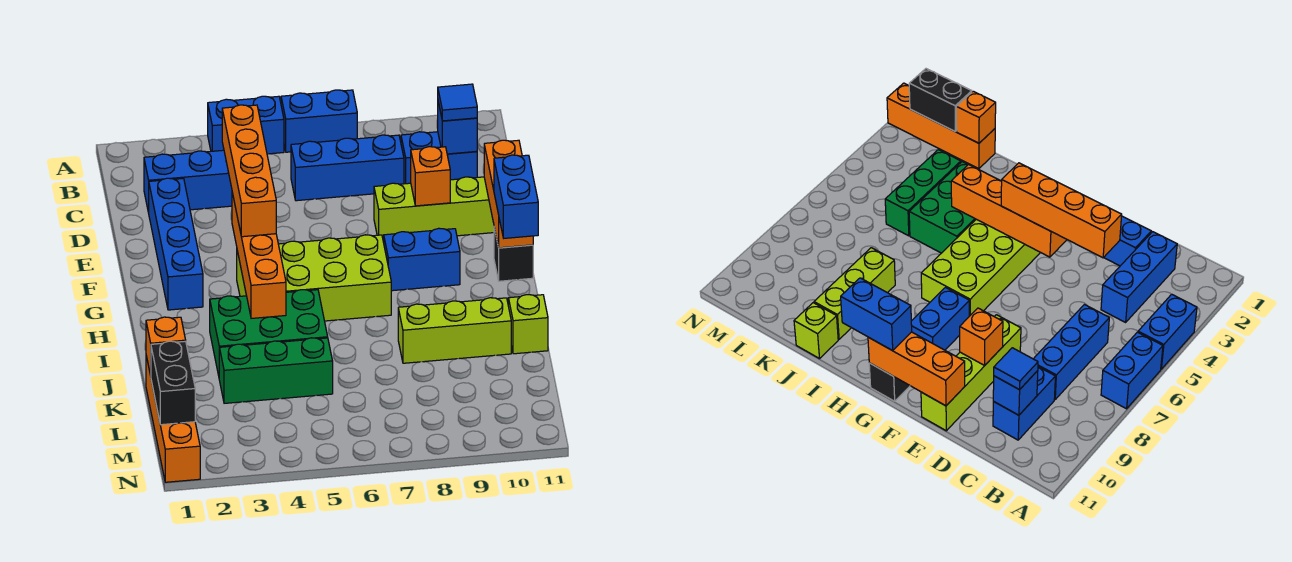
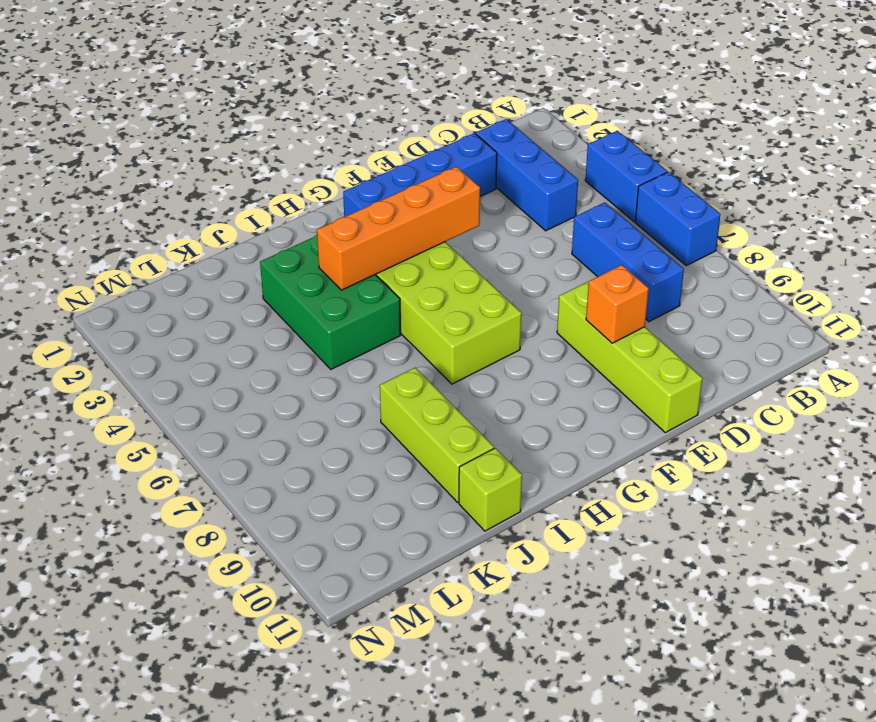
none -> blue 1x2 brick [401,132,477,184]
none -> blue 1x2 brick [384,228,460,291]
none -> black 1x1 brick [494,228,533,281]

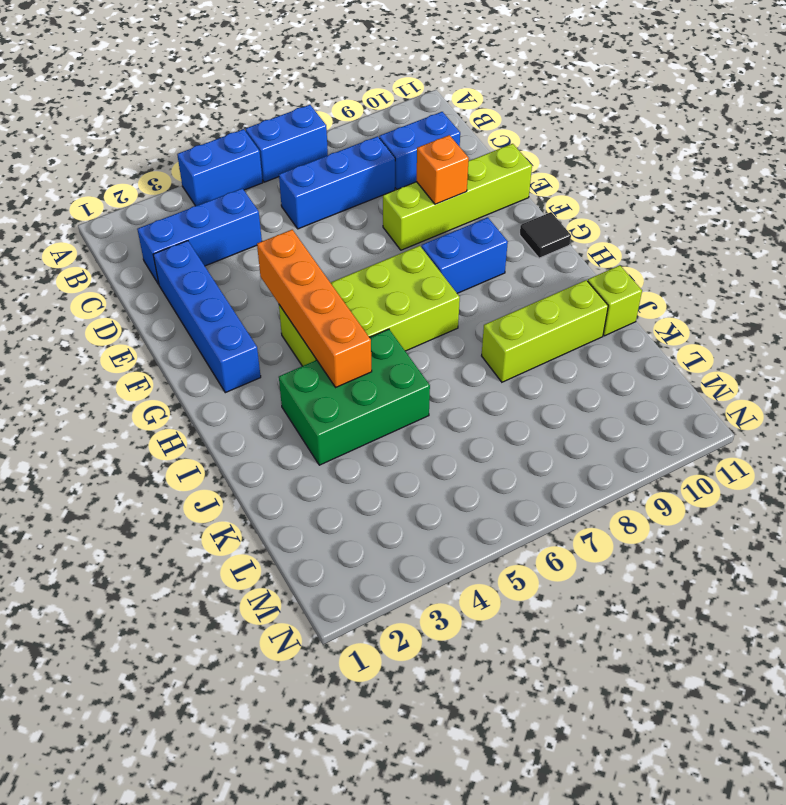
black 1x1 tile [520,212,571,258] -> black 1x1 brick [494,228,533,281]
none -> orange 1x4 brick [146,356,200,482]
none -> green 1x3 brick [219,338,333,403]
none -> blue 1x1 brick [438,102,477,154]

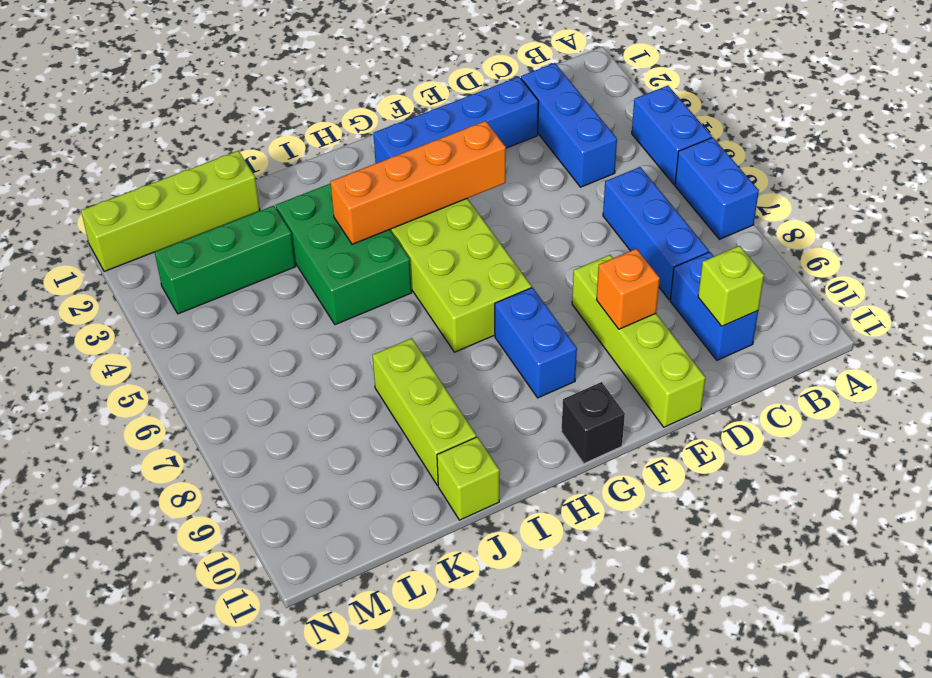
lime 1x1 brick [698,246,764,326] -> blue 1x1 brick [438,102,477,154]
lime 1x4 brick [81,151,260,272] -> orange 1x4 brick [146,356,200,482]
green 1x3 brick [155,206,296,314] -> green 1x3 brick turned to [219,338,333,403]
none -> orange 1x3 brick [484,140,533,248]
none -> orange 1x1 brick [146,317,186,376]
none -> black 1x2 brick [151,341,195,425]

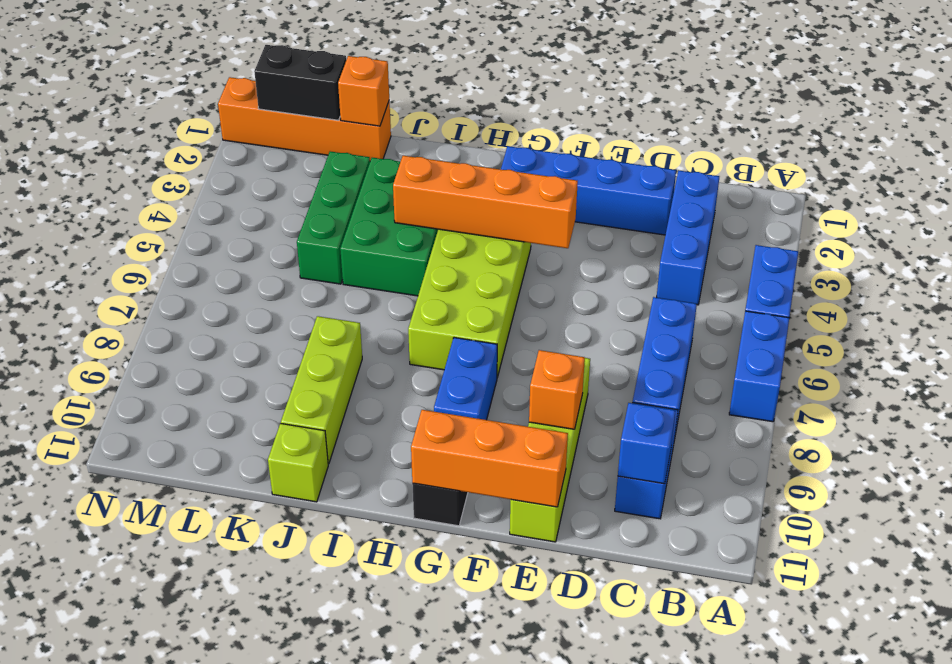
none -> blue 1x1 tile [438,84,477,121]
none -> orange 1x4 brick [222,105,276,237]
none -> blue 1x2 brick [494,155,538,238]

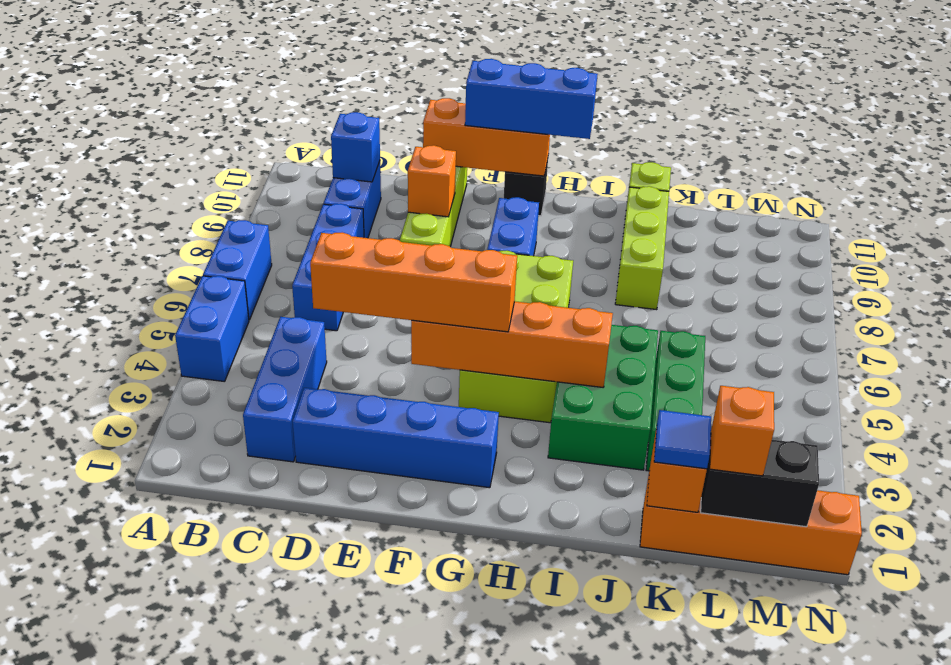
blue 1x3 brick [465,59,598,139] -> blue 1x2 brick [494,155,538,238]
blue 1x1 tile [654,410,711,469] -> blue 1x1 tile moved to [438,84,477,121]
orange 1x1 brick [710,386,774,476] -> none

